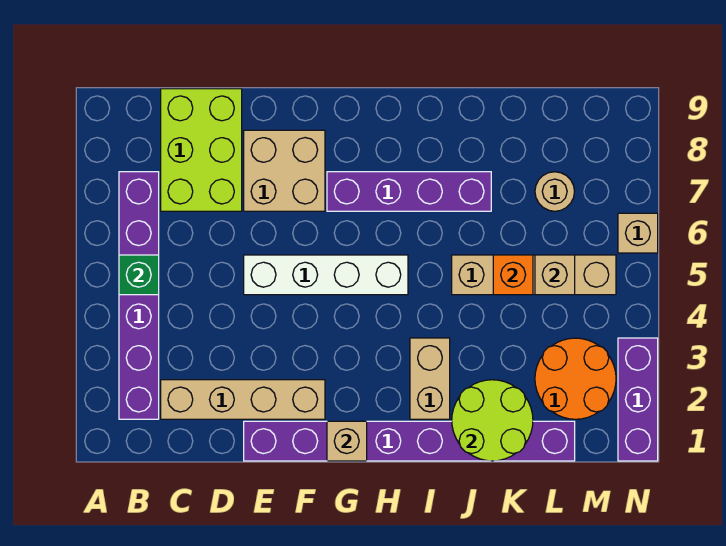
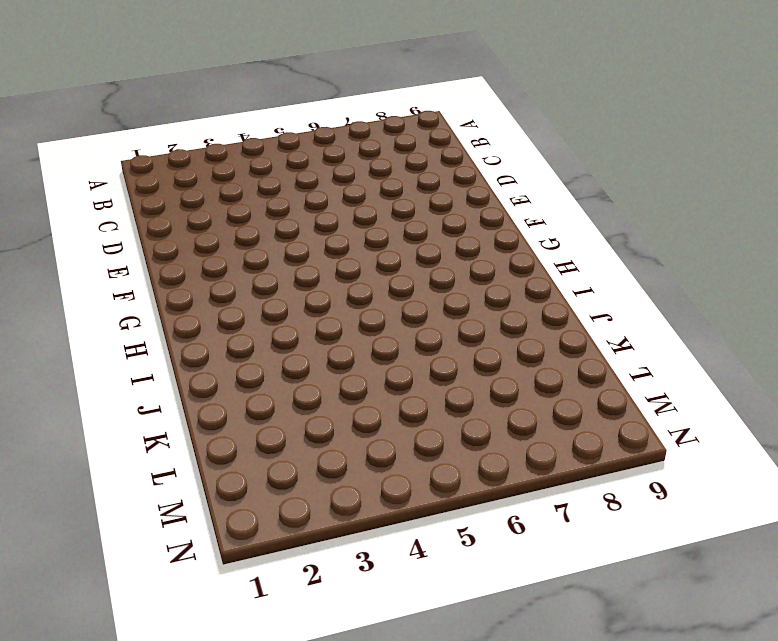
none -> purple 1x6 brick [119,172,159,419]
none -> tan 1x4 brick [161,380,325,419]
none -> lime 2x3 brick [161,89,242,211]

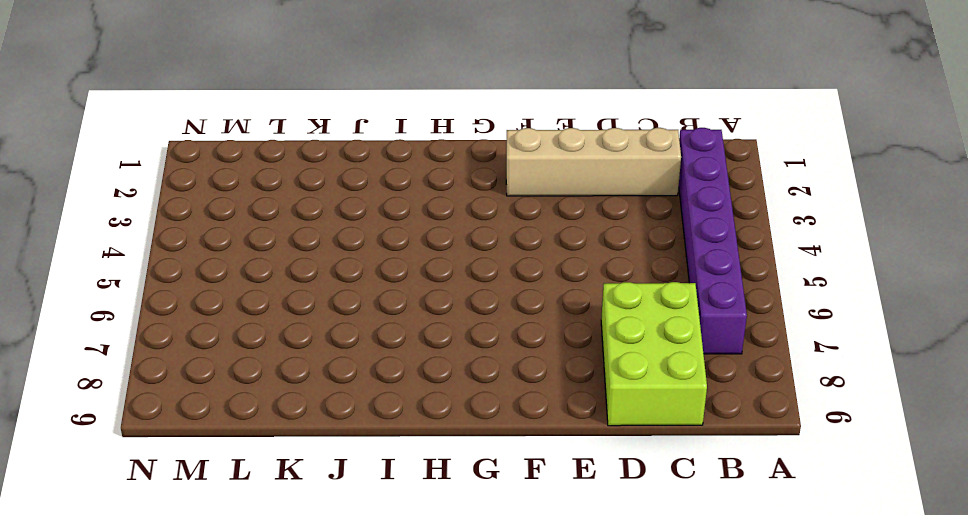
none -> purple 1x8 brick [244,421,575,461]
none -> white 1x4 brick [244,255,408,295]
none -> tan 2x2 brick [244,130,325,211]

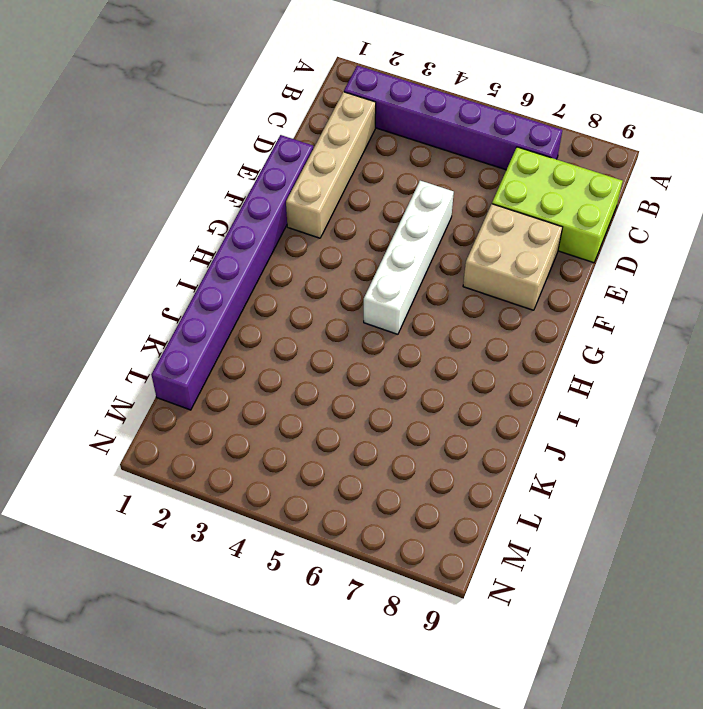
none -> purple 1x4 brick [327,172,491,211]
none -> tan 1x2 brick [410,338,450,419]
none -> tan 1x4 brick [452,255,616,295]

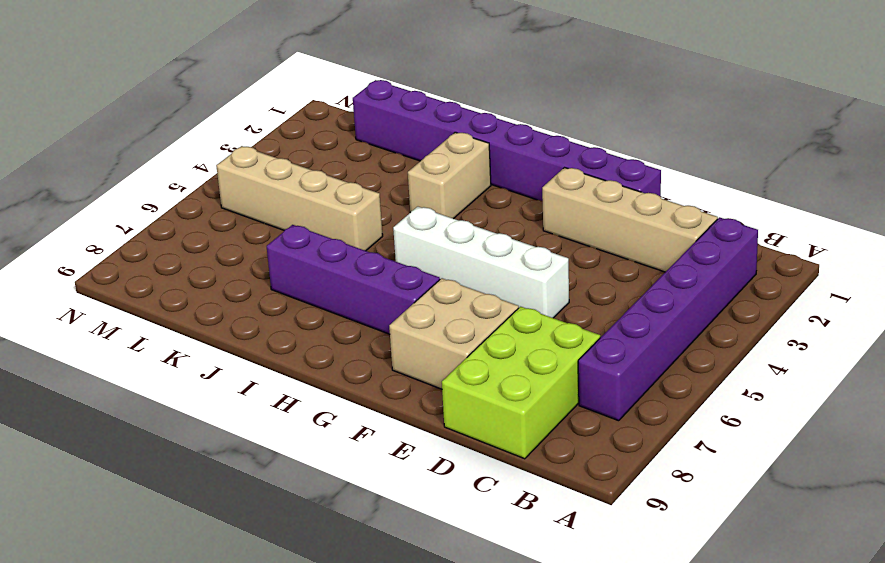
none -> orange 2x2 round brick [535,338,616,419]
none -> tan 1x1 round brick [535,172,575,211]
none -> purple 1x3 brick [618,338,658,461]

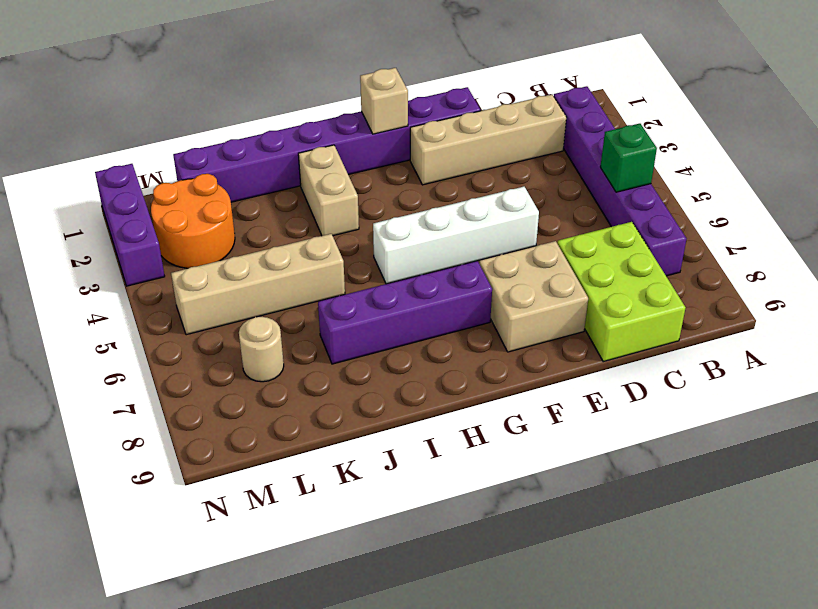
none -> tan 1x1 brick [618,213,658,253]
none -> lime 2x2 round brick [452,380,533,461]
none -> orange 1x1 brick [493,255,533,295]

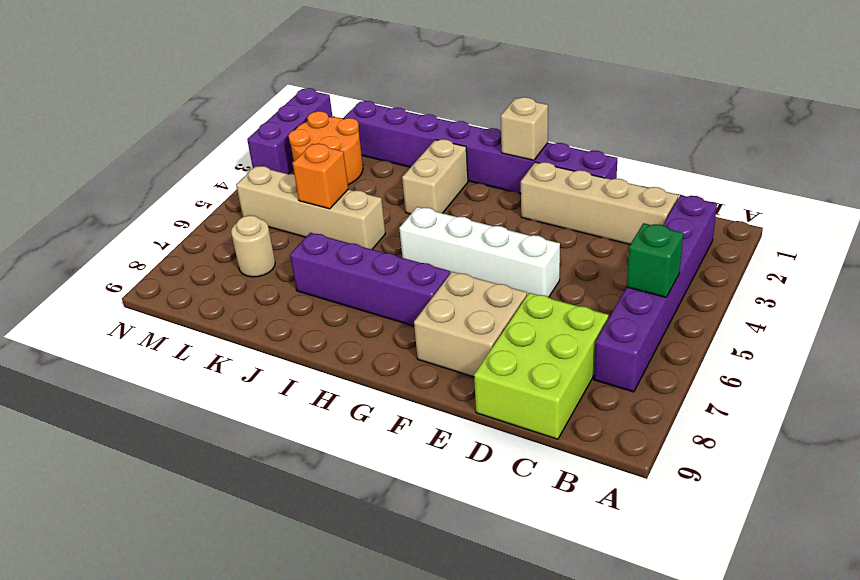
none -> tan 1x1 brick [618,213,658,253]
none -> lime 2x2 round brick [452,380,533,461]
none -> tan 1x1 brick [535,255,575,295]

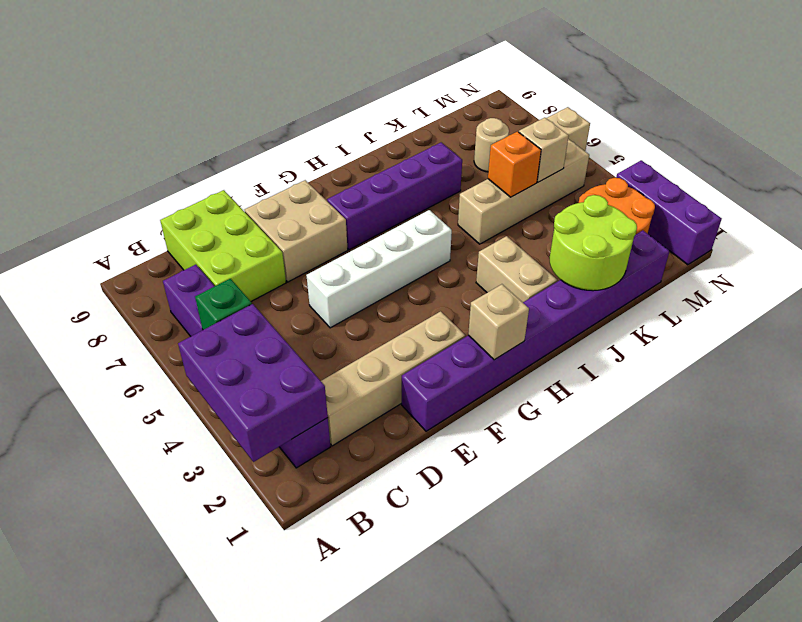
purple 2x3 brick [178,304,328,462] -> none

